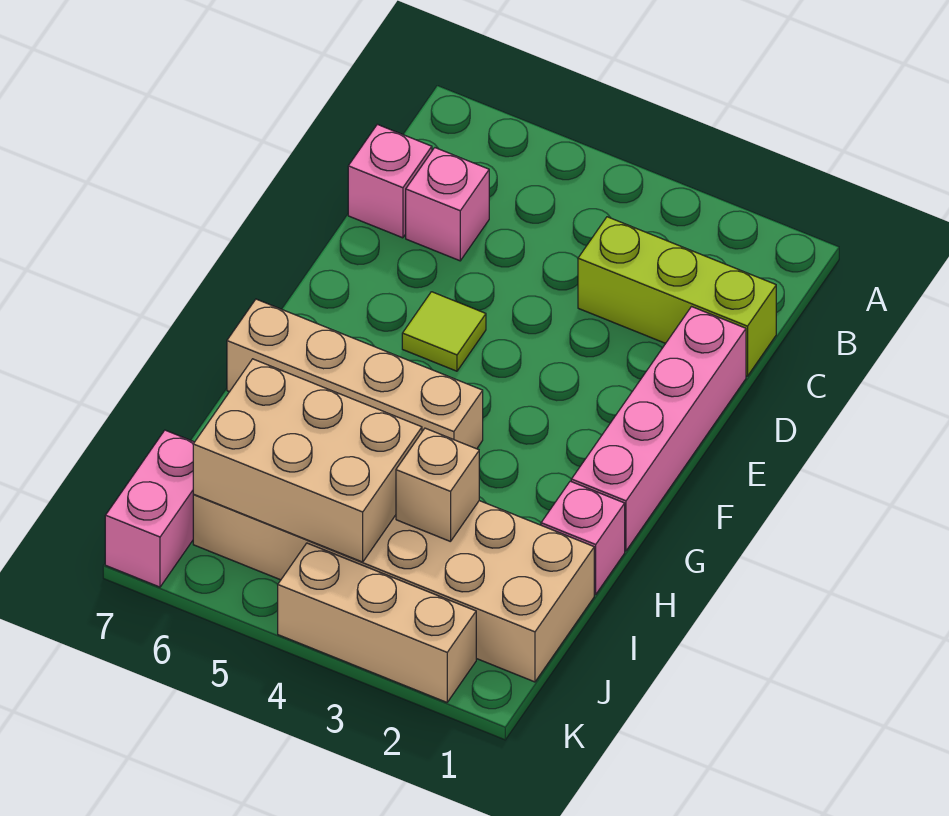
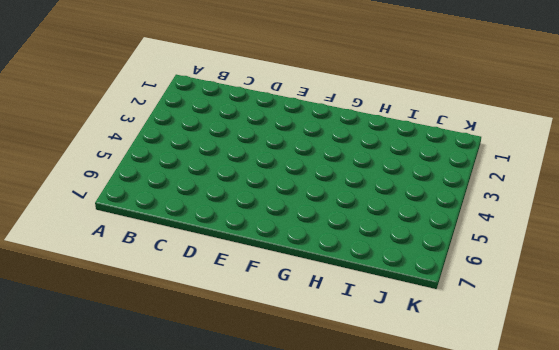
none -> lime 1x3 brick [578,217,776,376]
none -> pink 1x1 brick [406,148,489,261]
none -> pink 1x1 brick [348,124,432,238]

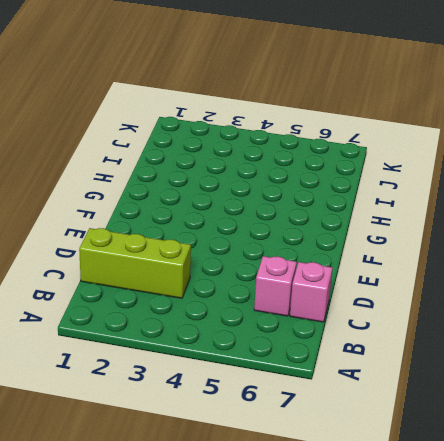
none -> pink 1x4 brick [571,307,746,551]
none -> lime 1x1 tile [402,292,486,371]
none -> tan 1x4 brick [227,299,483,449]

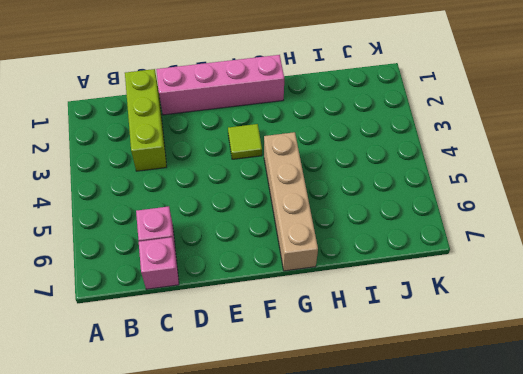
lime 1x1 tile [228,124,262,159] -> lime 1x1 tile moved to [402,292,486,371]
none -> pink 1x1 brick [541,481,625,595]
none -> tan 2x6 brick [193,494,594,682]
none -> pink 1x2 brick [105,430,194,587]

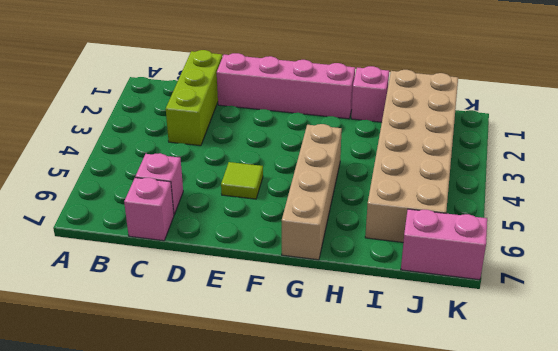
none -> tan 1x3 brick [278,543,476,702]
none -> tan 1x1 brick [396,428,479,542]
none -> tan 2x3 brick [193,359,422,562]

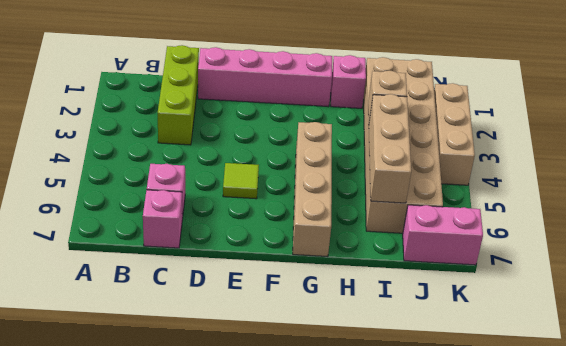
tan 1x3 brick [369,94,411,203] -> tan 2x3 brick [193,359,422,562]

